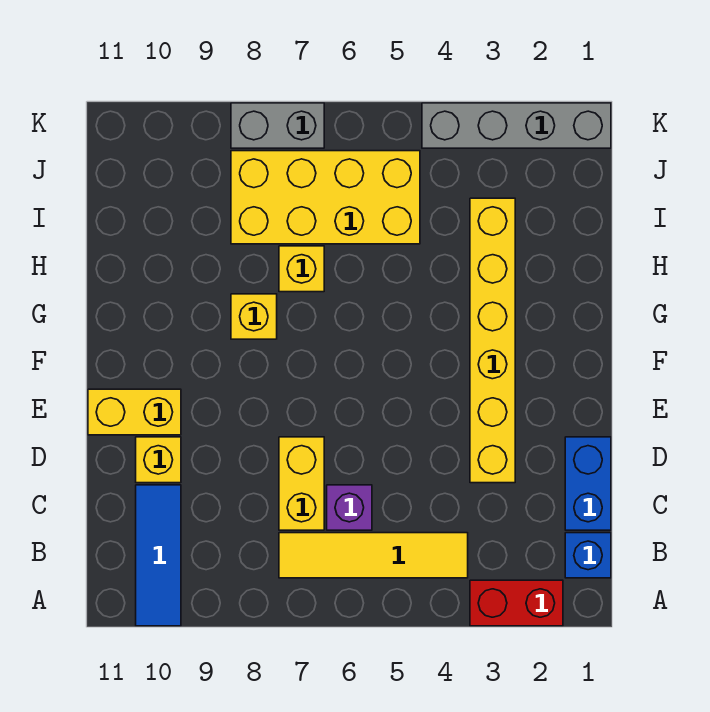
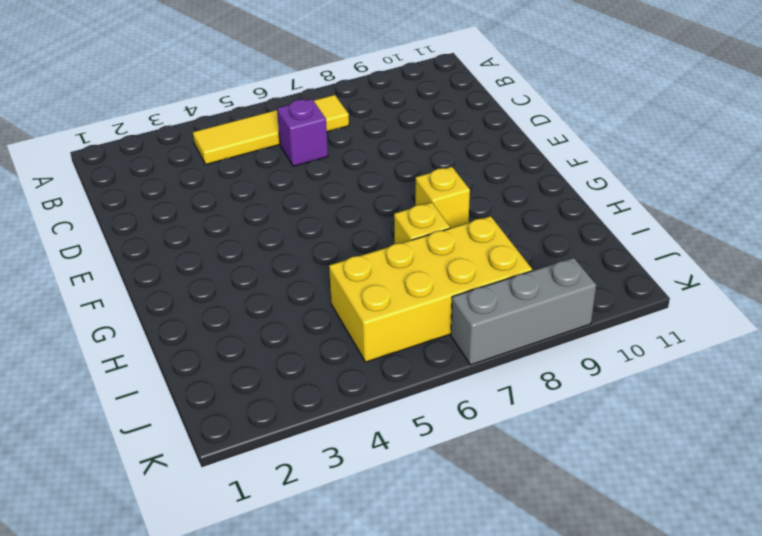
grey 1x3 brick [451,258,596,365] -> grey 1x2 brick [231,103,324,148]
none -> red 1x2 brick [470,580,563,626]
none -> blue 1x3 tile [136,485,181,626]
none -> blue 1x1 brick [565,533,611,578]

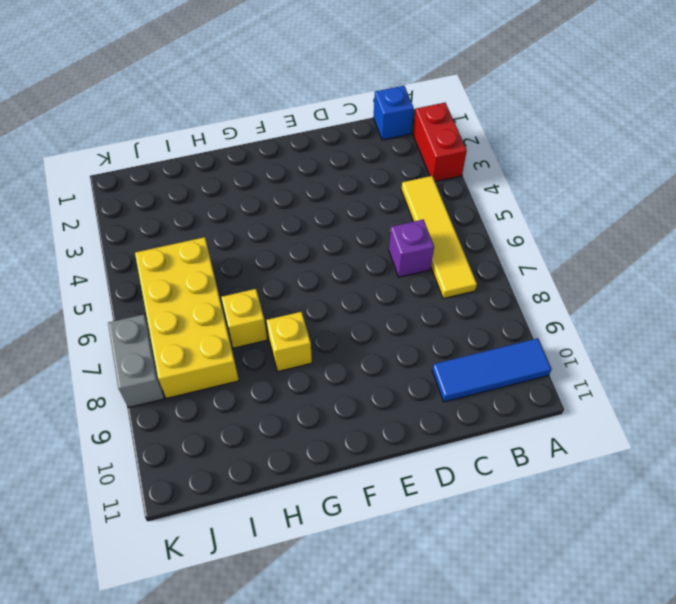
none -> blue 1x2 brick [565,437,611,530]
none -> yellow 1x2 brick [279,437,324,530]
none -> yellow 1x6 brick [470,198,515,483]

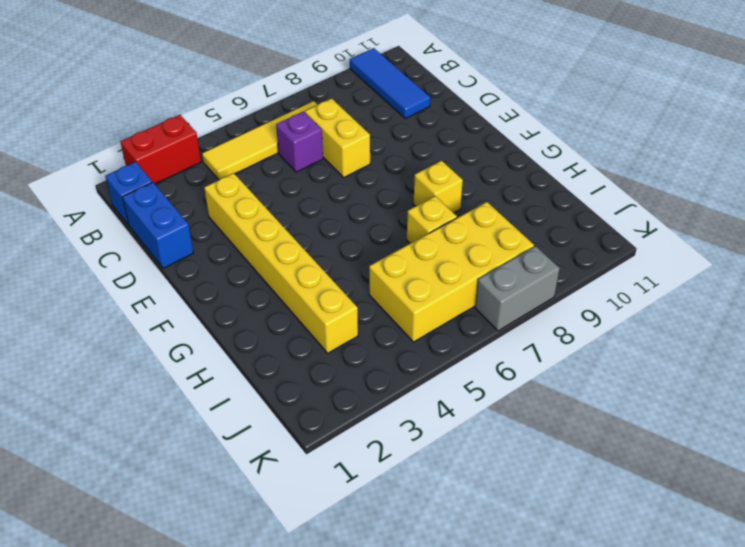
none -> yellow 1x1 brick [136,437,181,483]
none -> yellow 1x2 brick [88,389,181,435]
none -> grey 1x4 brick [422,103,611,148]

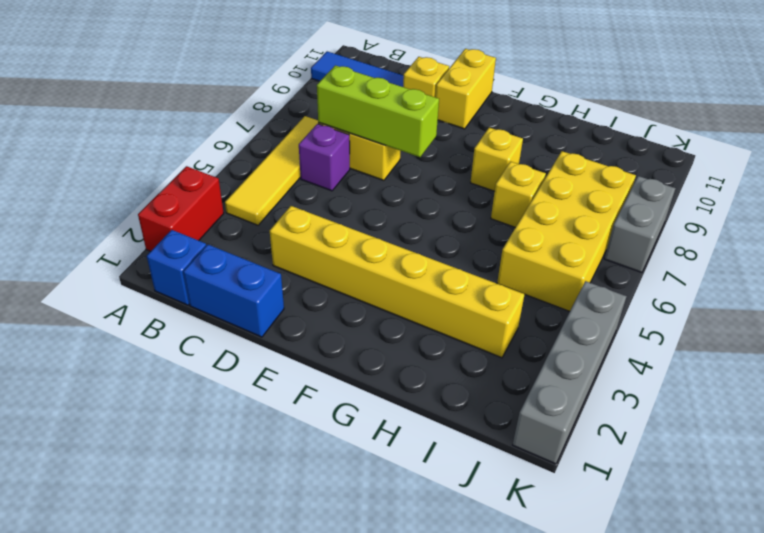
lime 1x3 brick [317,65,439,157] -> none

